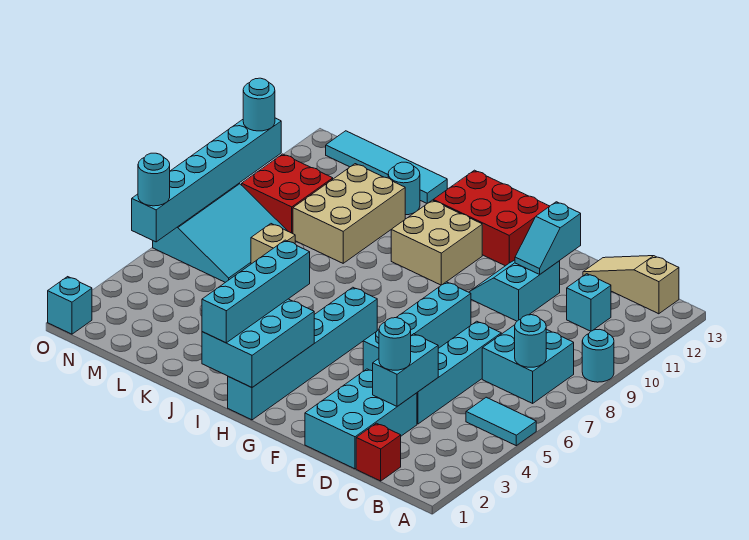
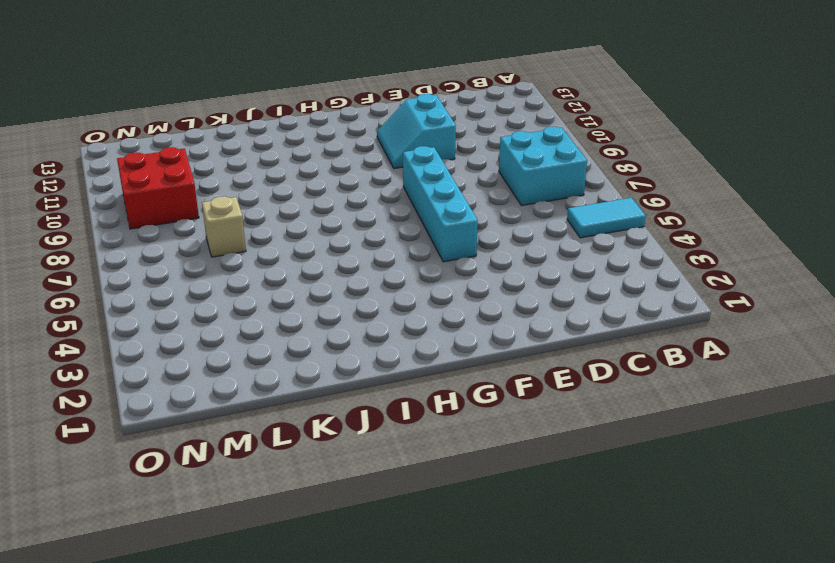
none -> cyan 1x1 round brick [582,329,614,382]
none -> tan 1x3 slope [583,256,679,314]
none -> red 1x1 brick [356,423,401,481]

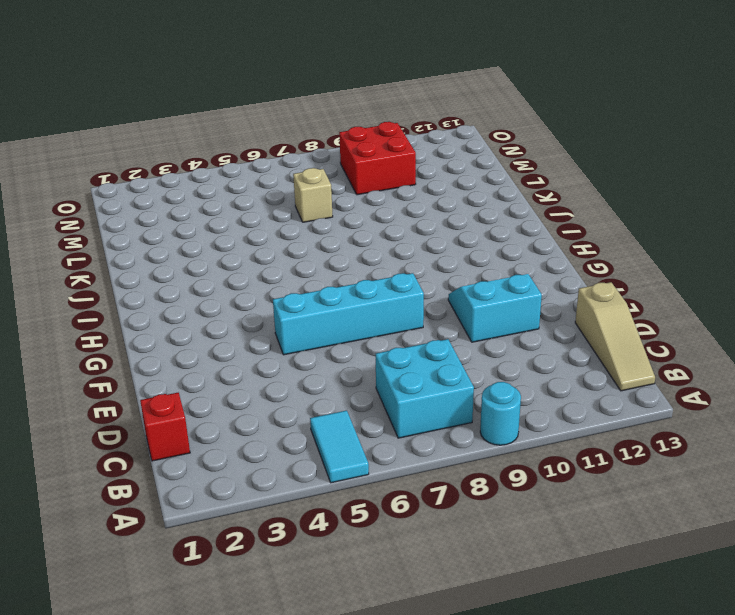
tan 1x3 slope [575,282,655,391] -> tan 1x3 slope turned to [583,256,679,314]
none -> cyan 1x1 brick [567,274,611,331]
none -> cyan 2x3 brick [305,369,417,469]
none -> cyan 1x4 brick [417,321,501,424]

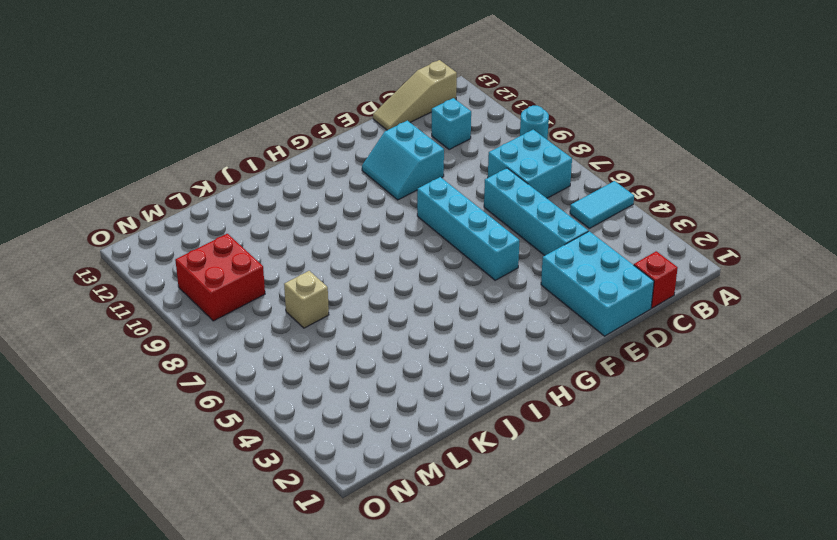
none -> red 2x3 brick [433,170,550,266]
none -> cyan 1x6 brick [228,287,377,420]
none -> tan 2x2 brick [391,200,482,285]

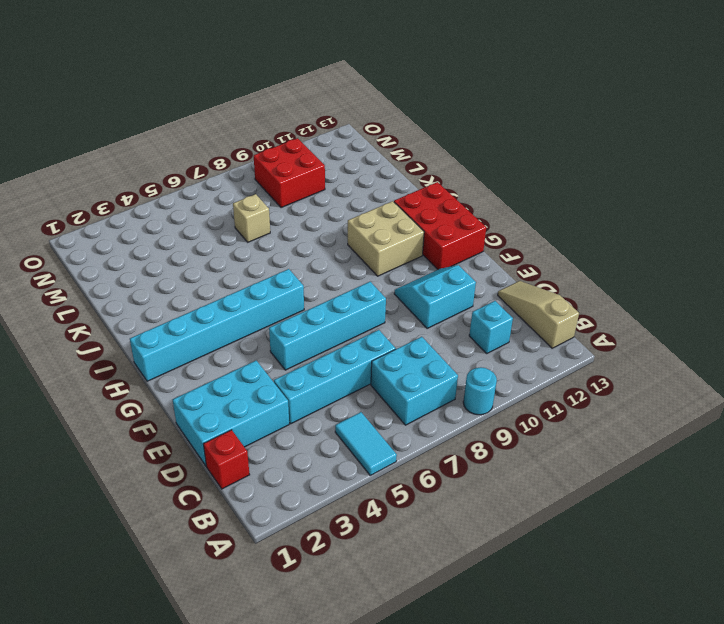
none -> tan 2x3 brick [293,164,405,263]
none -> cyan 1x1 round brick [388,162,420,215]
none -> cyan 1x4 tile [326,131,447,203]

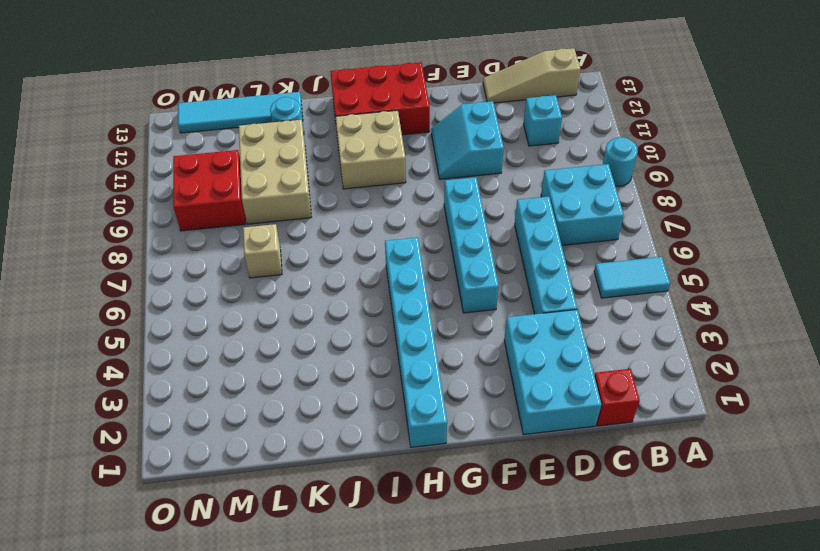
none -> cyan 3x3 slope [153,183,287,282]
none -> cyan 1x1 brick [48,277,92,334]
none -> cyan 1x1 round brick [515,315,546,367]

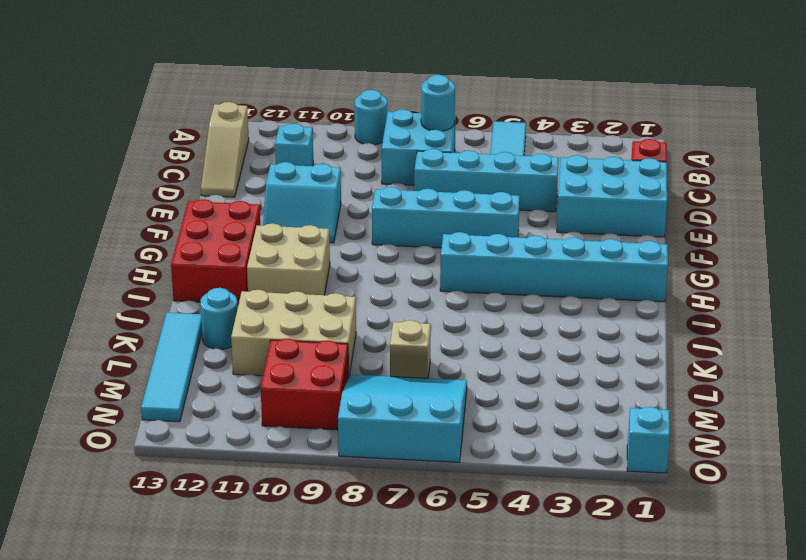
none -> cyan 1x2 brick [373,334,438,406]
none -> cyan 1x2 slope [515,202,581,274]
none -> cyan 2x3 brick [202,299,314,387]

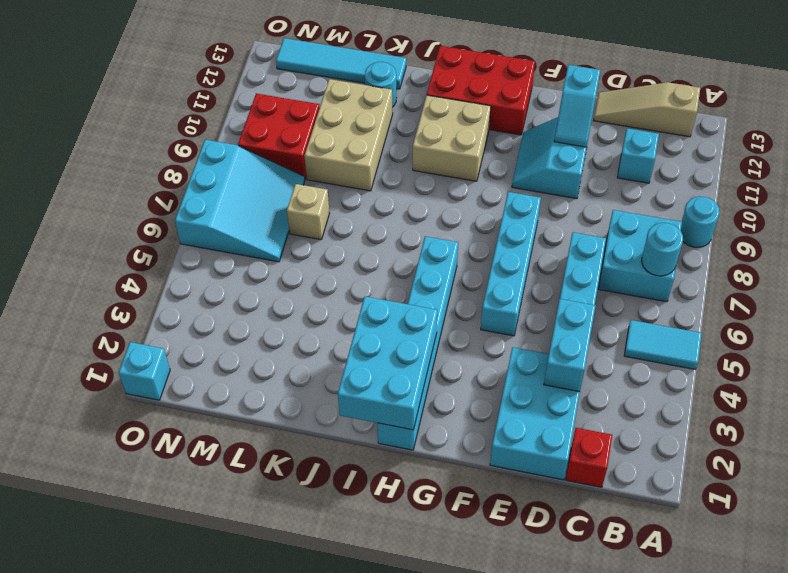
none -> cyan 1x6 brick [132,118,281,242]
none -> cyan 1x1 round brick [379,318,411,370]
none -> cyan 1x4 brick [202,240,310,343]

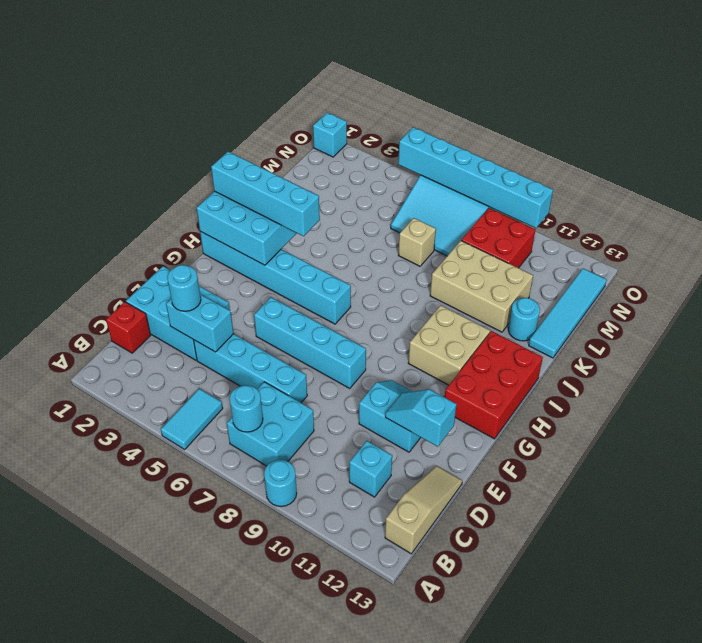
none -> cyan 1x1 round brick [138,153,170,206]
none -> cyan 1x1 round brick [243,78,275,131]

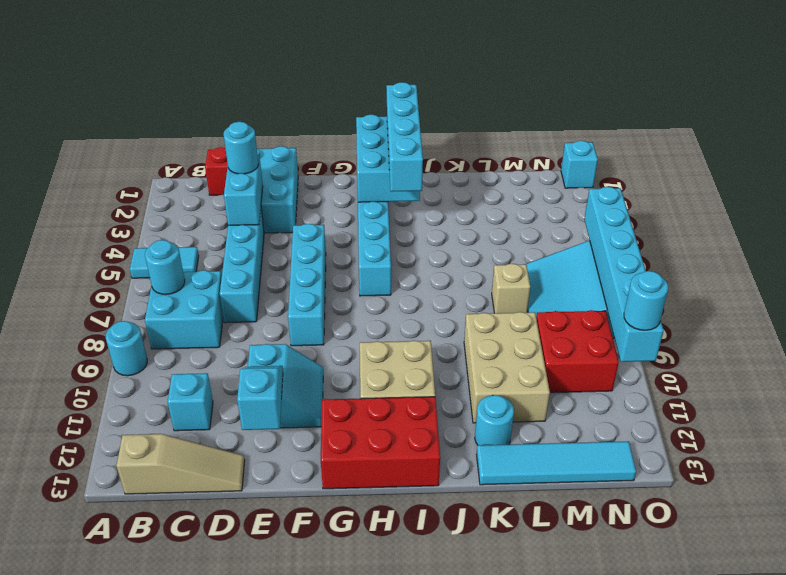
none -> cyan 1x1 round brick [138,153,170,206]

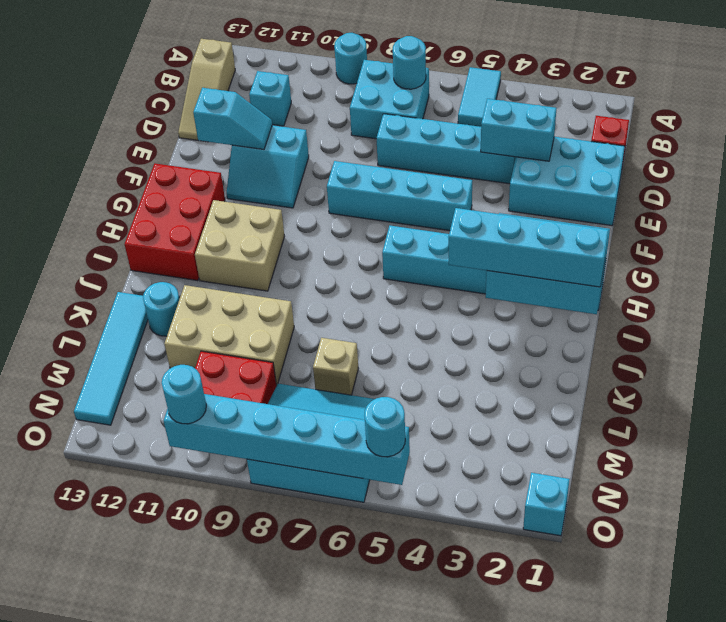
none -> cyan 1x1 round brick [379,318,411,370]

